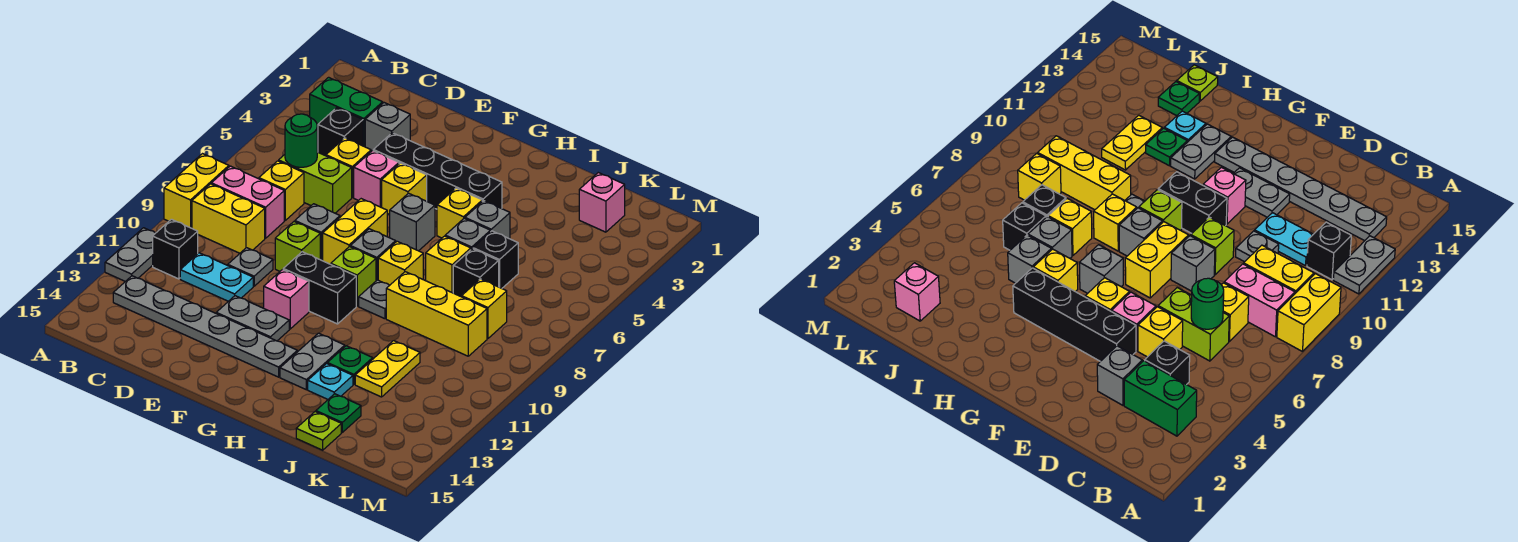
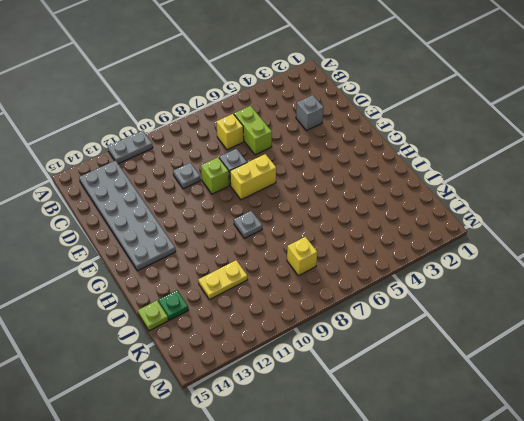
grey 2x6 plate [79,160,176,271] -> grey 1x6 plate [113,276,297,377]
none -> yellow 1x2 brick [164,154,229,228]
none -> green 1x2 brick [310,77,383,147]
none -> pink 1x2 brick [211,166,284,238]
none -> yellow 1x2 brick [192,184,265,253]

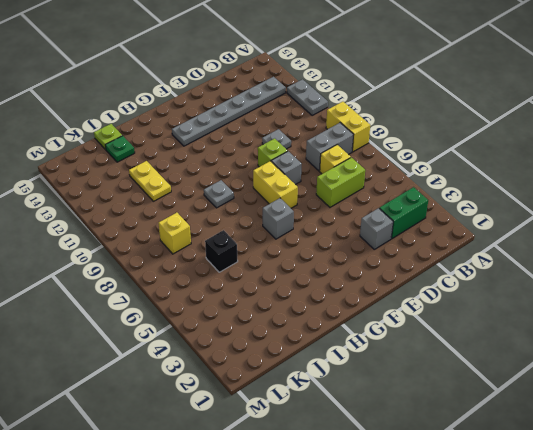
grey 1x2 brick [306,123,354,171] -> pink 1x2 brick [211,166,284,238]
none -> yellow 1x2 brick [192,184,265,253]
none -> black 1x1 brick [153,219,198,279]
none -> black 1x1 brick [318,108,363,156]
none -> cyan 1x2 plate [180,253,253,301]

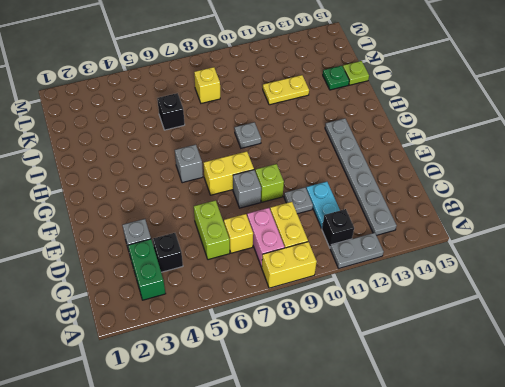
none -> yellow 1x1 brick [326,138,371,197]
none -> black 1x4 brick [373,133,502,209]
none -> pink 1x1 brick [354,151,399,208]
none -> grey 1x2 plate [216,296,289,341]

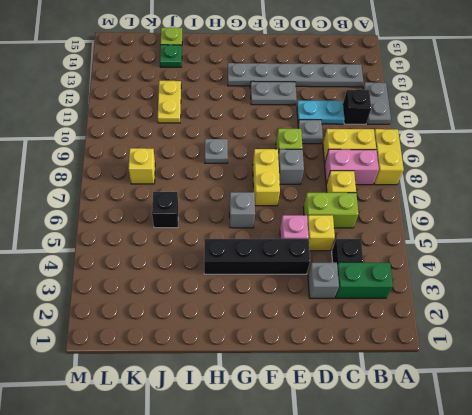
none -> yellow 1x1 brick [382,163,427,215]
none -> black 1x2 brick [283,252,356,324]
none -> pink 1x1 brick [264,270,309,329]
none -> grey 1x1 brick [350,229,396,281]

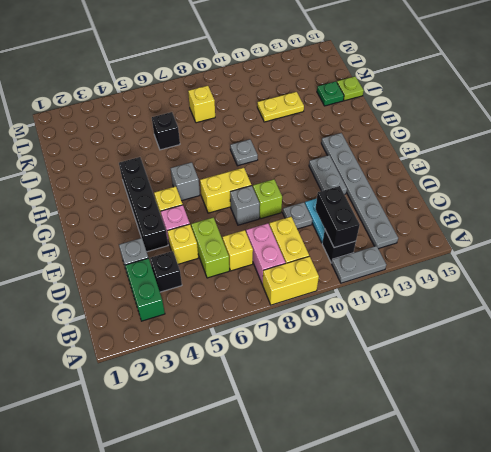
black 1x2 brick [315,186,360,248] -> black 1x2 brick moved to [283,252,356,324]
none -> pink 1x1 brick [264,270,309,329]
none -> grey 1x1 brick [350,229,396,281]
none -> lime 1x1 brick [331,247,376,306]
none -> yellow 1x1 brick [437,188,482,238]

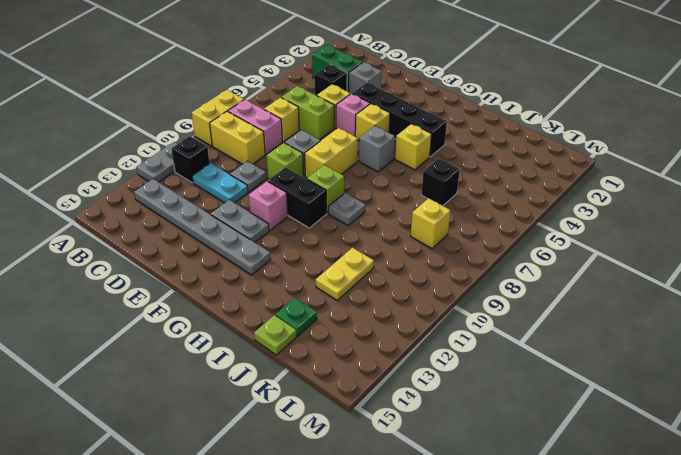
none -> grey 1x1 brick [350,229,396,281]
none -> yellow 1x1 brick [378,241,423,285]
none -> grey 1x2 plate [280,333,345,390]
none -> grey 1x1 brick [465,201,510,239]

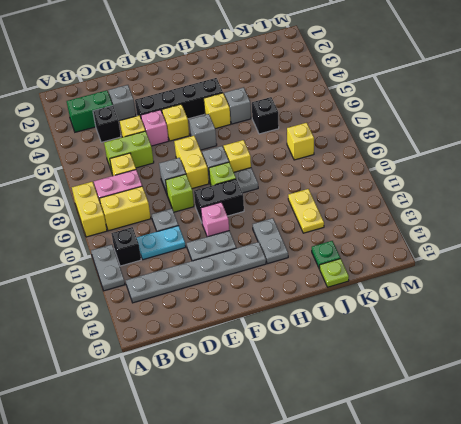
none -> grey 1x1 brick [445,218,490,249]
none -> yellow 1x1 brick [426,236,471,293]
none -> yellow 1x3 brick [386,272,487,356]
none -> green 1x1 plate [327,346,373,384]

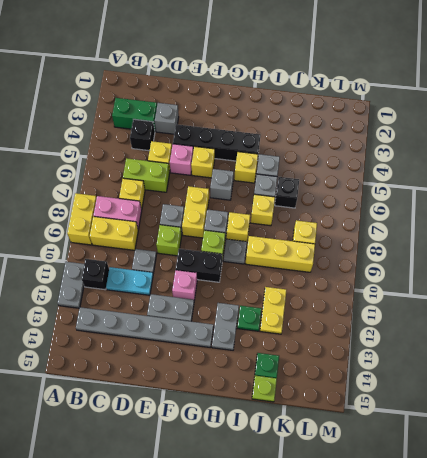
none -> cyan 1x1 plate [308,364,353,399]
none -> black 1x1 brick [453,249,499,297]
none -> pink 1x1 brick [579,173,625,232]
none -> green 1x1 round brick [285,114,317,167]

